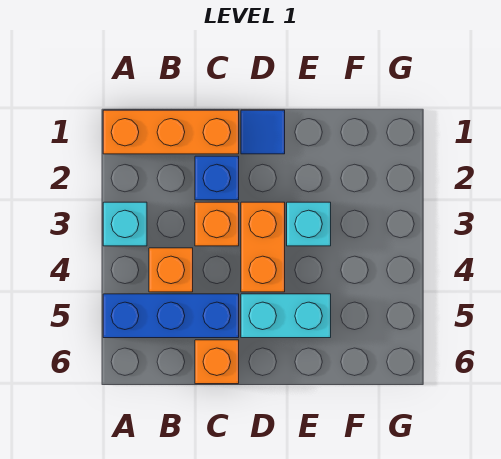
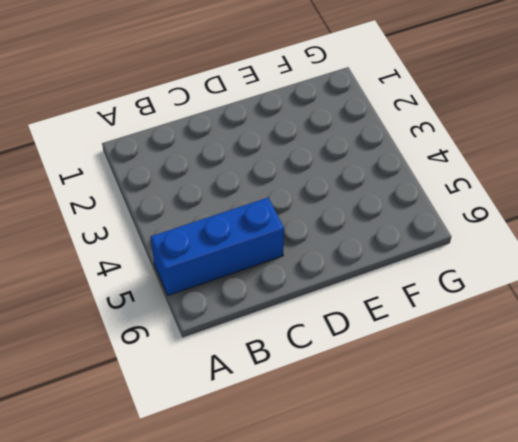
none -> orange 1x3 brick [103,110,239,154]
none -> cyan 1x1 brick [103,202,147,246]

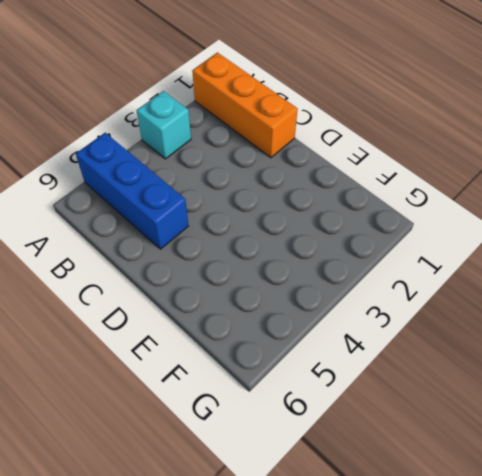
none -> orange 1x1 brick [149,248,193,292]
none -> blue 1x1 brick [195,156,239,200]

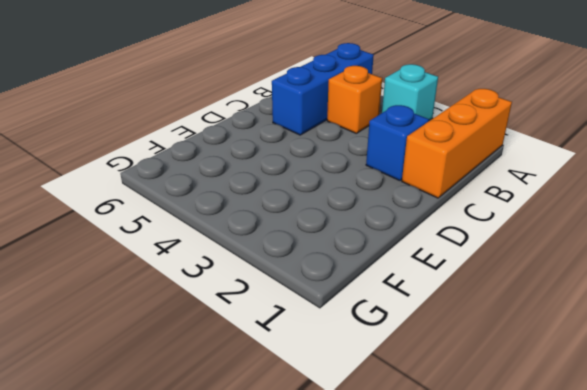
none -> orange 1x1 brick [195,202,239,246]
none -> orange 1x1 brick [195,340,239,384]

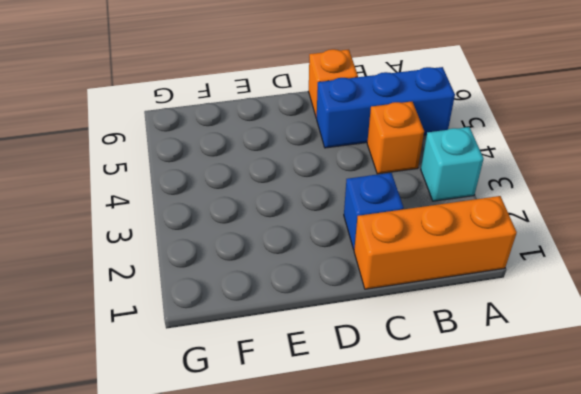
none -> orange 1x1 brick [195,202,239,246]
none -> blue 1x1 tile [241,110,285,154]

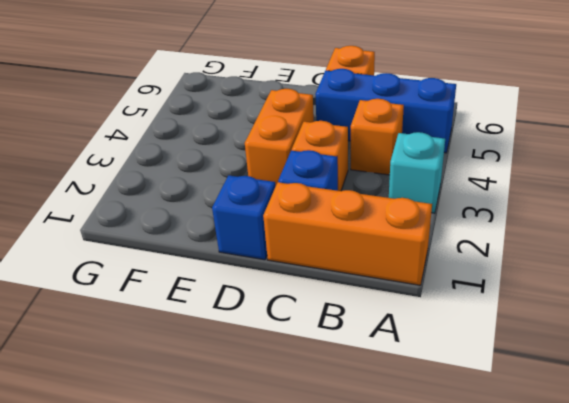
blue 1x1 brick [212,175,276,260] -> blue 1x1 tile [241,110,285,154]
none -> cyan 1x2 brick [241,294,331,338]
none -> cyan 1x1 brick [287,202,331,246]

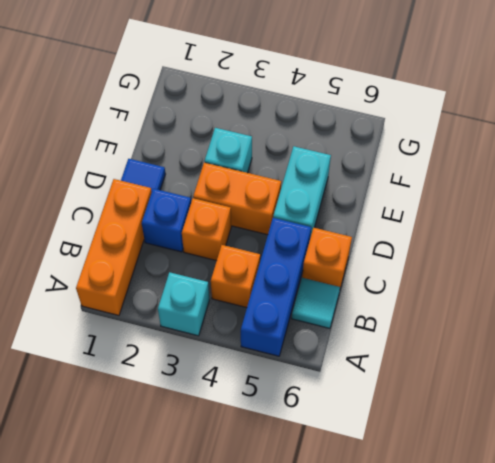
cyan 1x1 tile [292,278,340,328] -> none

